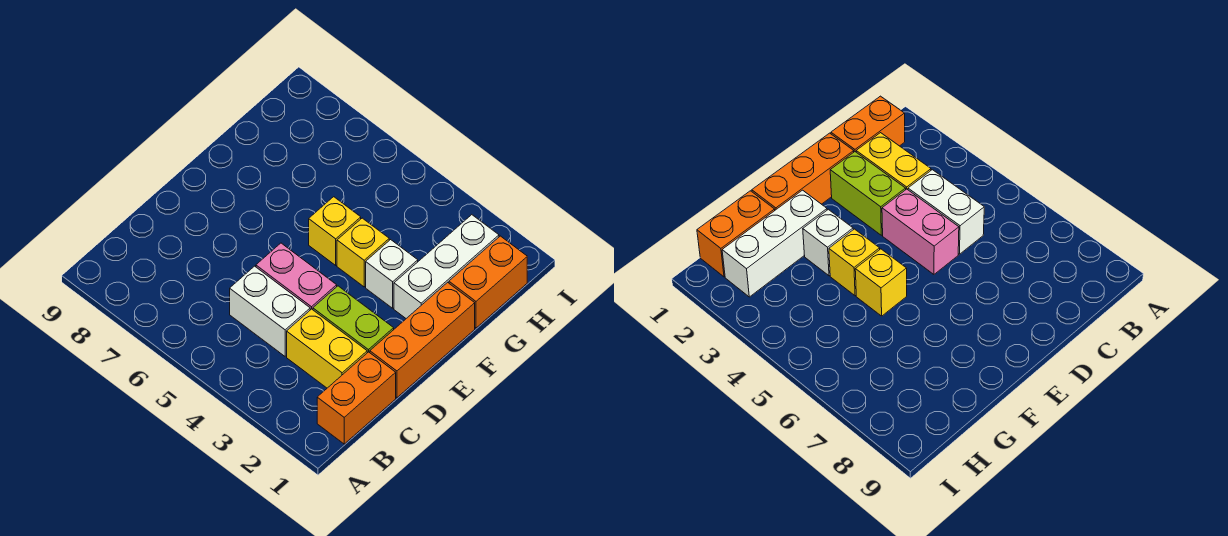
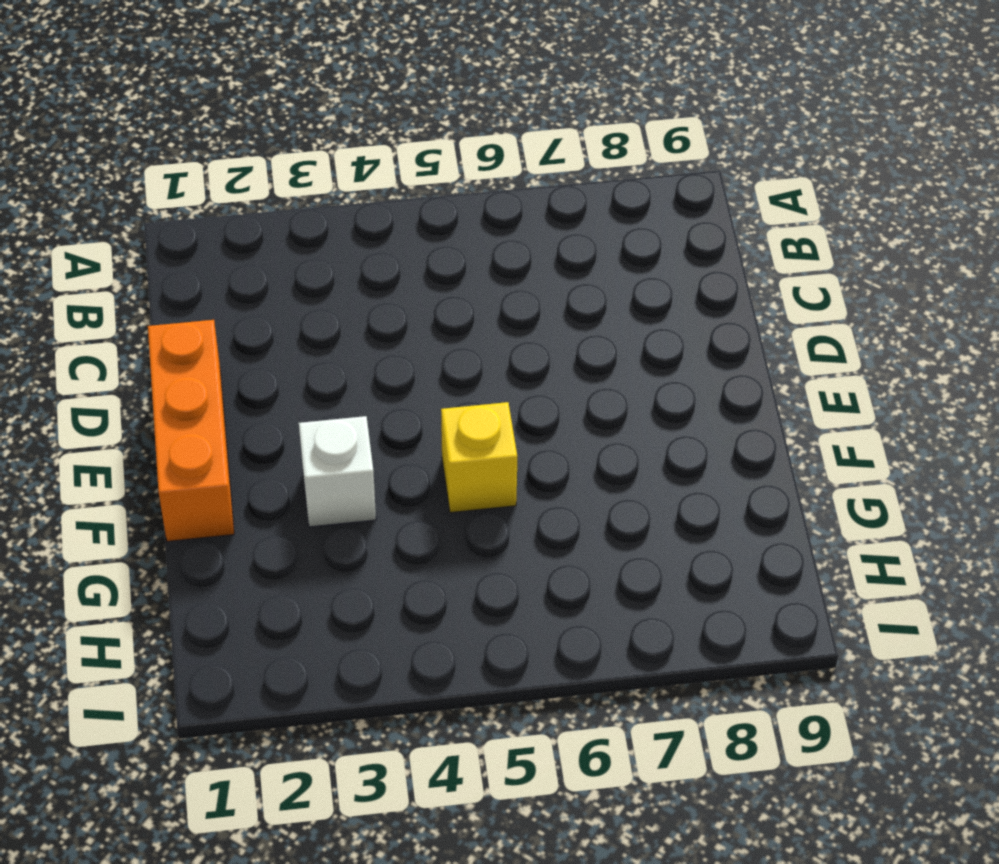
none -> orange 1x2 brick [317,352,396,444]
none -> yellow 1x2 brick [287,309,367,388]

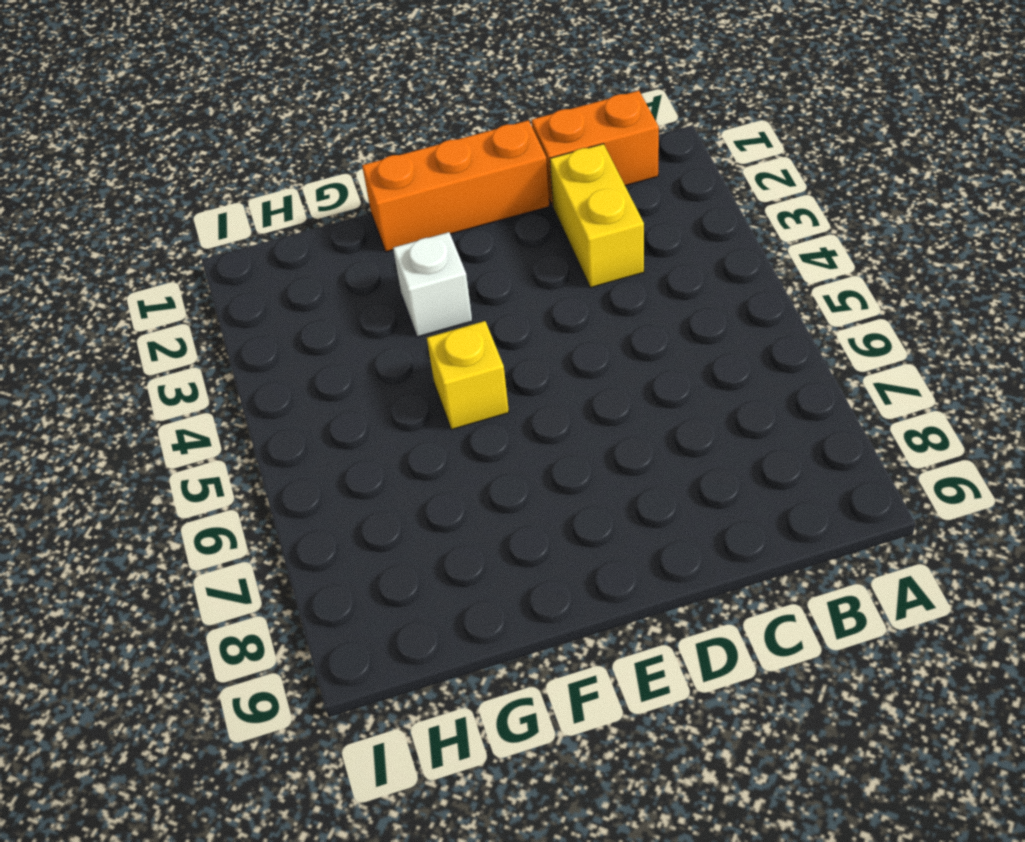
none -> white 1x2 brick [230,266,310,356]
none -> lime 1x2 brick [313,286,394,353]

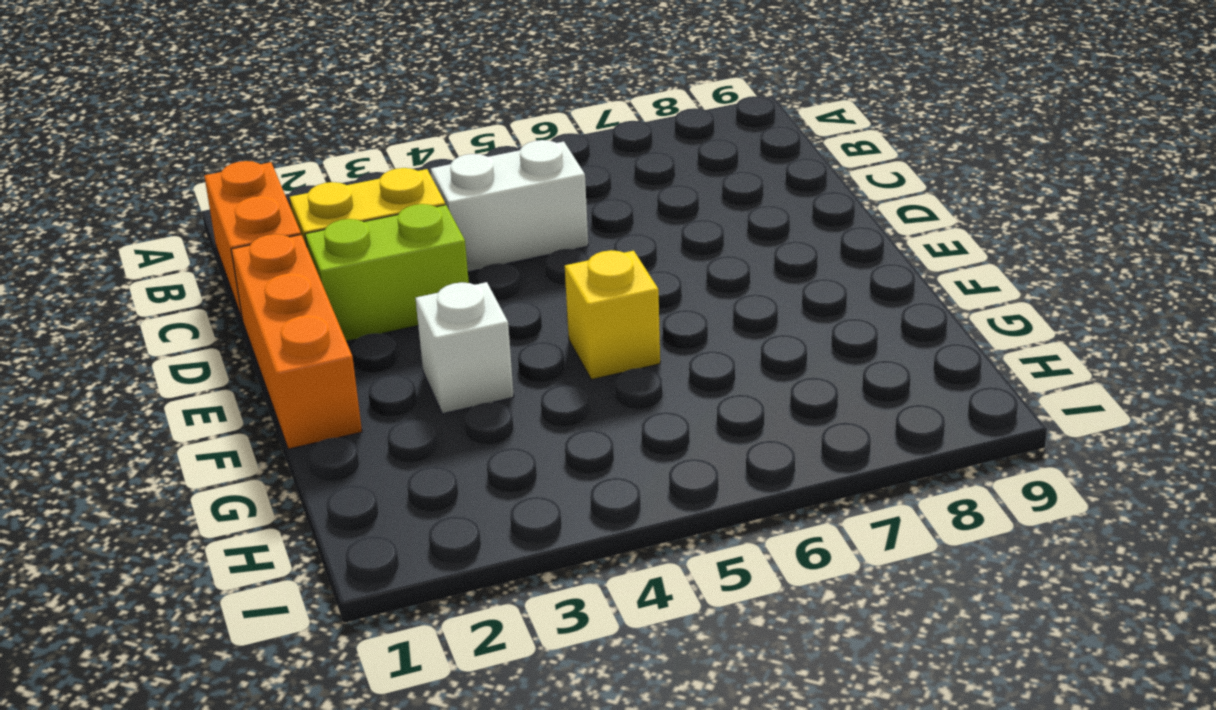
none -> pink 1x2 brick [256,243,337,310]
none -> white 1x3 brick [394,215,499,318]

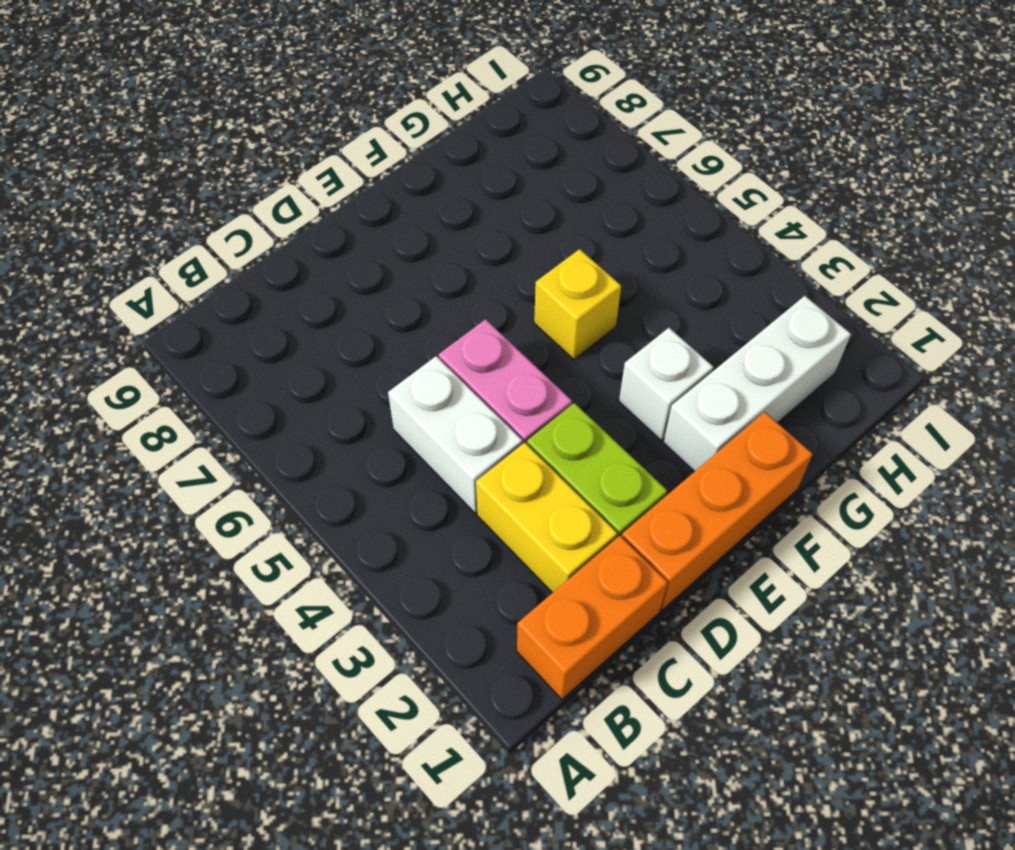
none -> yellow 1x1 brick [337,218,389,287]
none -> orange 1x2 brick [449,236,527,328]

